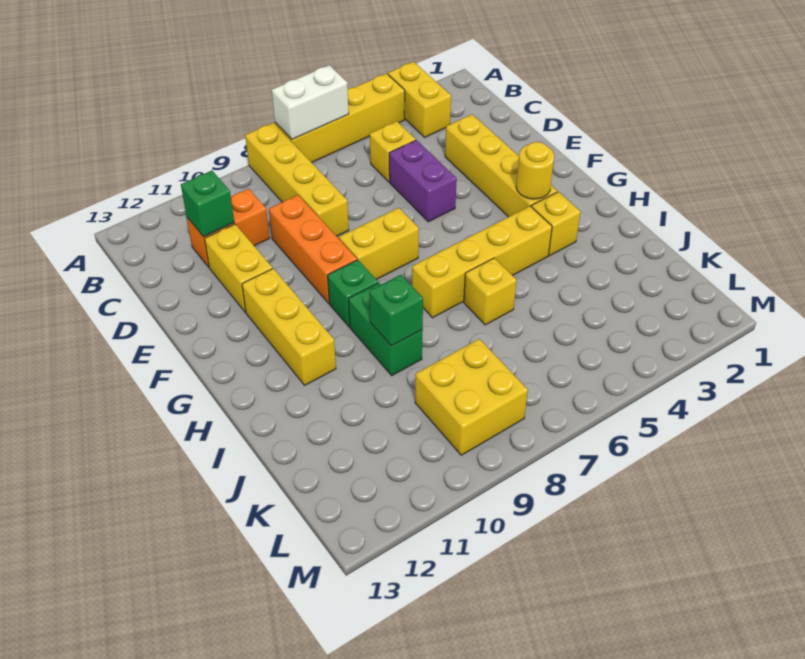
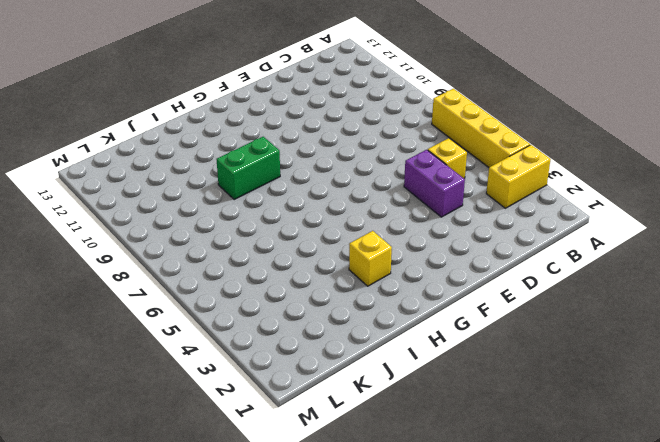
purple 1x2 brick [404,150,465,217] -> purple 1x2 brick turned to [389,140,457,222]
none -> yellow 1x4 brick [245,123,349,236]
none -> orange 1x2 brick [187,189,270,267]
none -> yellow 1x4 brick [445,114,557,217]

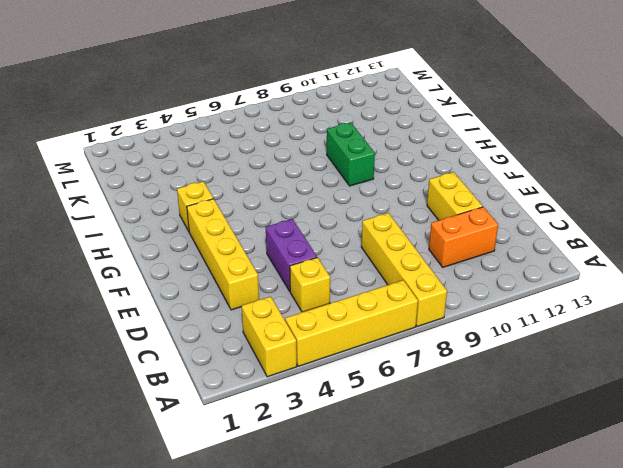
none -> orange 1x3 brick [269,195,357,303]
none -> yellow 1x2 brick [339,208,419,279]
none -> yellow 1x3 brick [242,269,336,385]

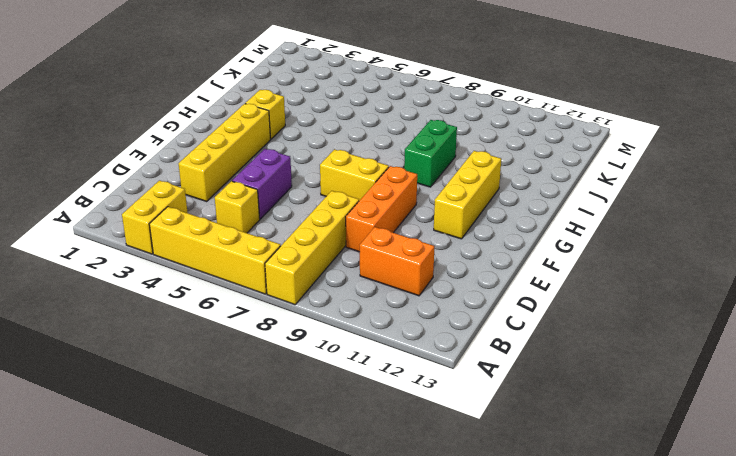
none -> yellow 1x2 brick [205,224,273,312]
none -> green 1x1 brick [328,260,378,327]
none -> yellow 1x4 brick [412,206,552,318]

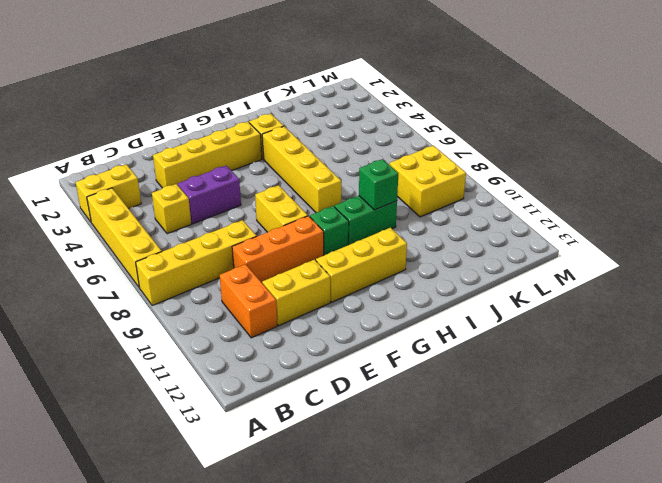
none -> yellow 1x1 brick [464,258,517,325]
none -> white 1x2 brick [272,65,349,139]
none -> green 1x1 brick [181,171,234,237]

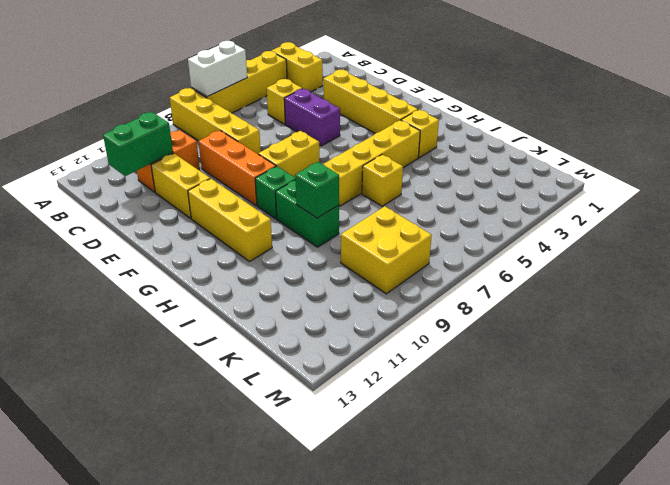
green 1x2 brick [103,112,173,176] -> green 1x1 brick [181,171,234,237]
none -> yellow 1x1 round brick [516,142,554,199]

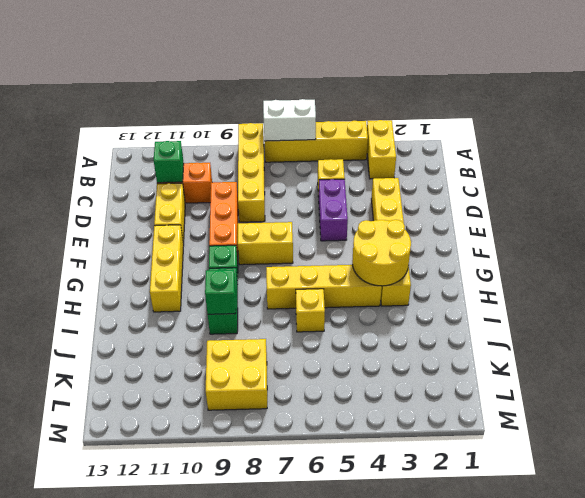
yellow 2x2 round brick [352,220,411,286] -> yellow 1x1 round brick [516,142,554,199]

